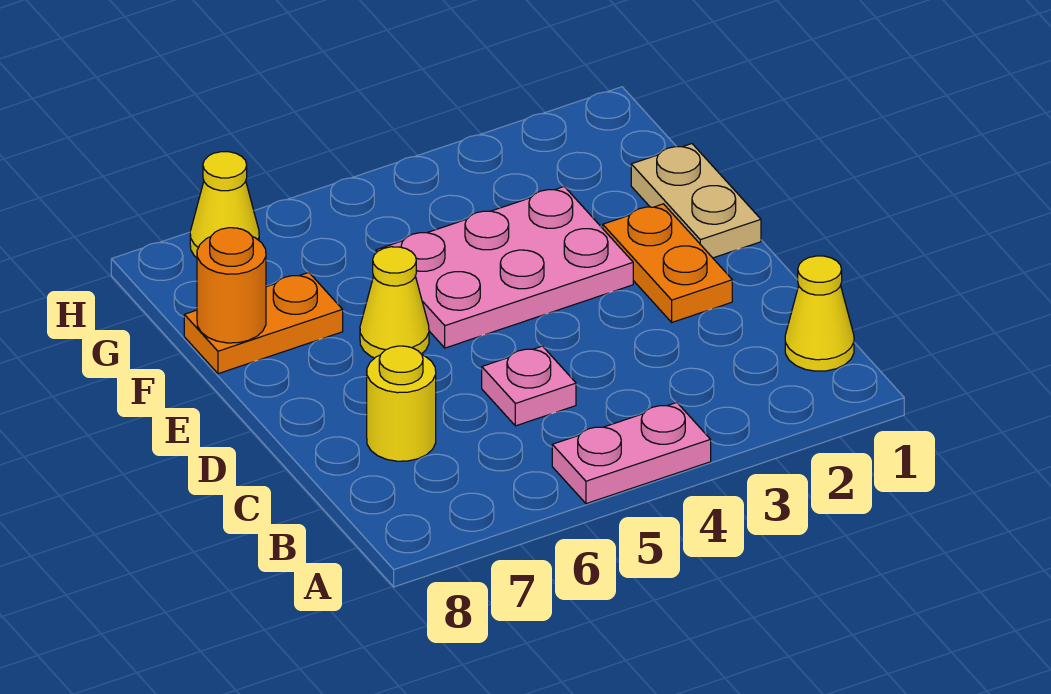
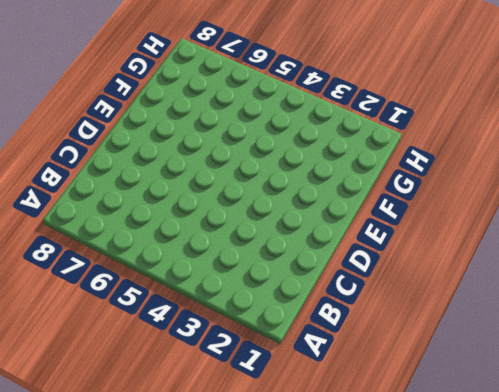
none -> pink 1x2 plate [552,402,711,504]
none -> yellow 1x1 cone [785,256,854,371]

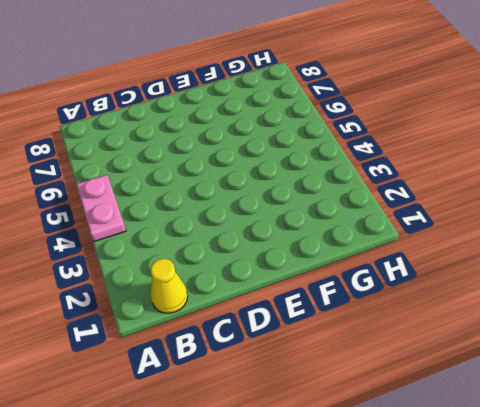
none -> pink 1x1 plate [482,346,576,426]
none -> yellow 1x1 round brick [367,346,436,461]

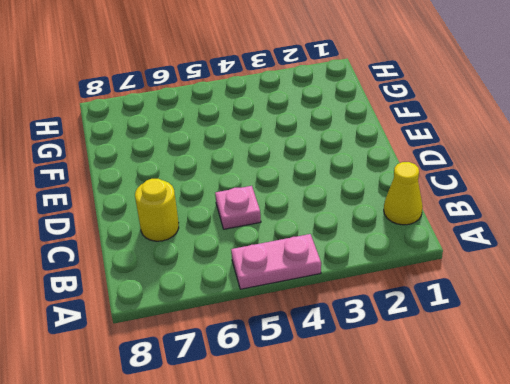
none -> orange 1x2 plate [603,204,732,322]
none -> tan 1x2 plate [631,144,761,258]

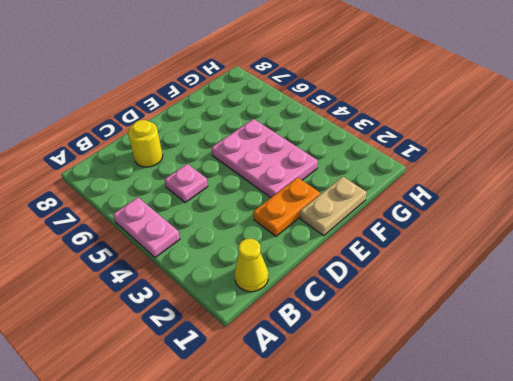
none -> yellow 1x1 cone [360,247,429,358]
none -> orange 1x2 plate [184,272,343,374]

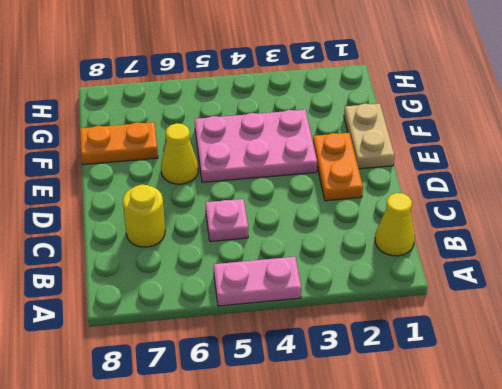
none -> yellow 1x1 cone [190,152,259,258]
none -> orange 1x1 round brick [197,228,266,343]

